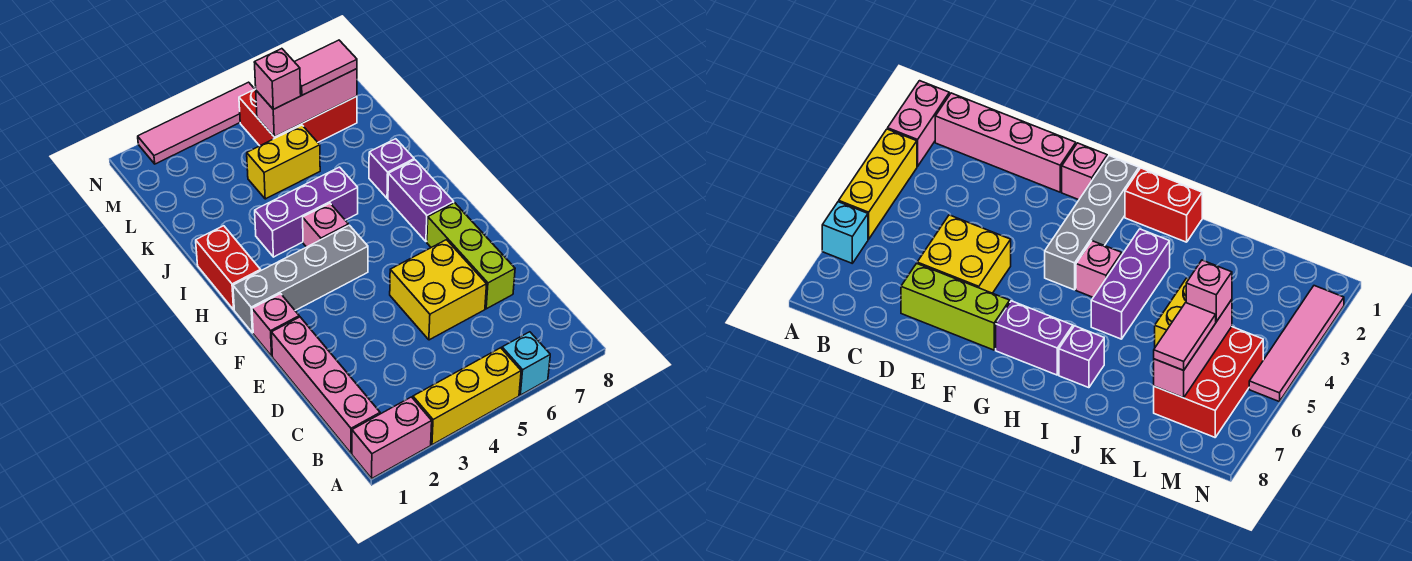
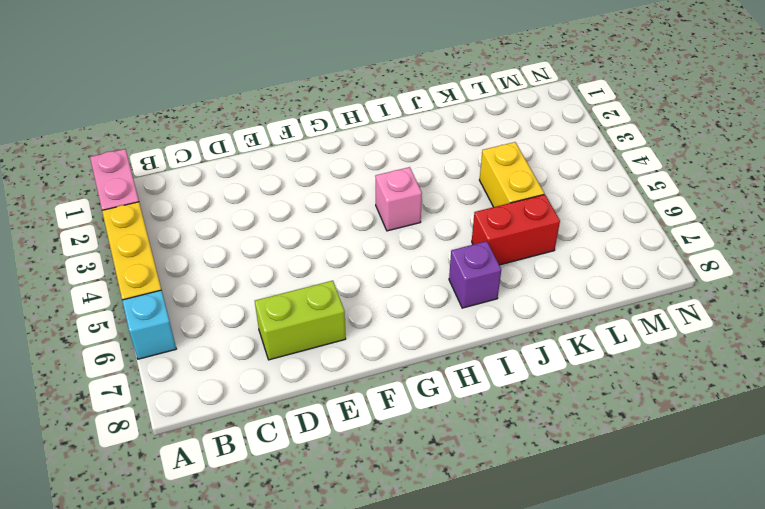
lime 1x2 brick [255,281,346,360] -> lime 1x3 brick [427,203,515,309]
red 1x2 brick [472,194,560,265] -> red 1x2 brick moved to [196,226,261,310]
none -> pink 1x4 brick [271,317,380,453]
none -> yellow 2x2 brick [390,240,487,340]
none -> pink 1x1 brick [252,294,299,356]

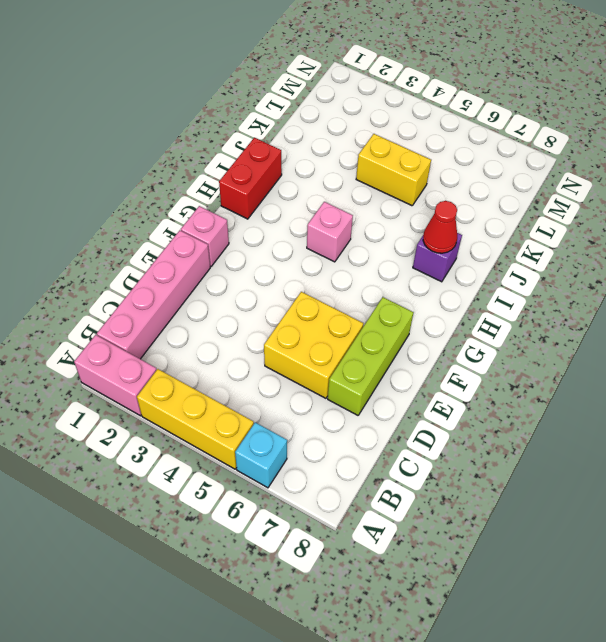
red 1x1 cone [423,201,457,253] -> none
none -> grey 1x4 brick [233,225,368,333]
none -> purple 1x2 brick [388,160,454,242]
none -> purple 1x3 brick [255,167,358,257]

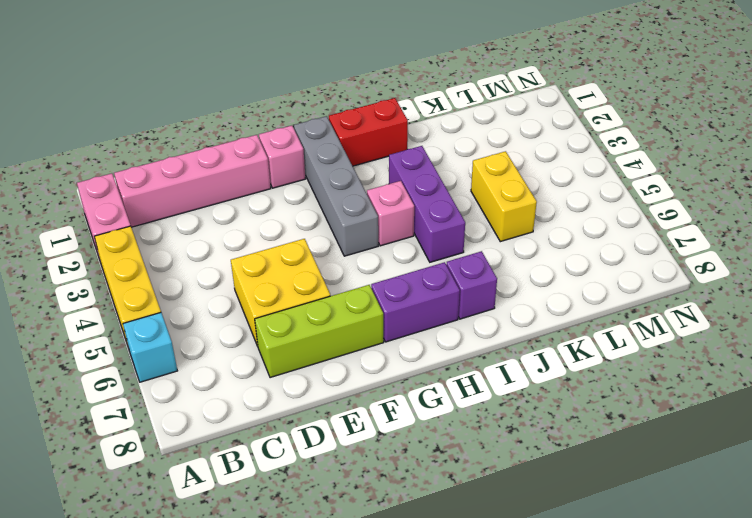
none -> red 2x3 brick [239,89,357,146]
none -> pink 1x4 tile [138,82,255,164]
none -> pink 1x3 brick [256,69,357,137]

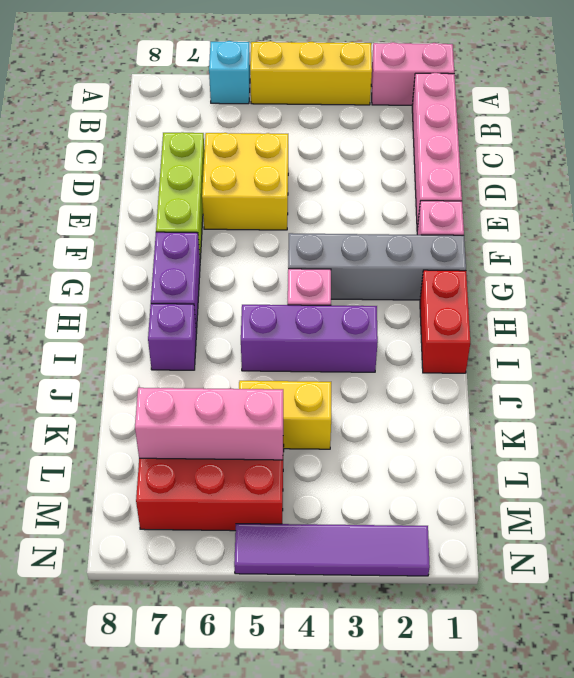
purple 1x4 tile [234,524,430,576] -> pink 1x4 tile [138,82,255,164]
none -> pink 1x1 brick [254,49,301,109]
none -> pink 1x2 tile [295,40,357,95]

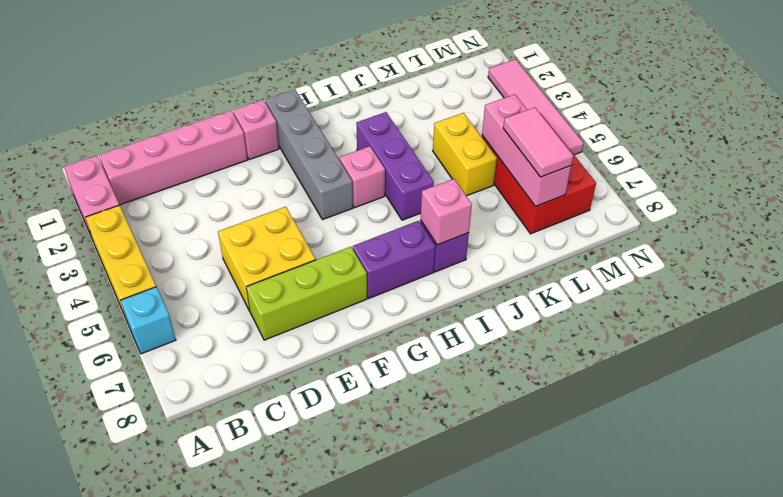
pink 1x1 brick [420,179,472,245] -> pink 1x1 brick moved to [254,49,301,109]
none -> red 1x2 brick [196,226,261,310]

